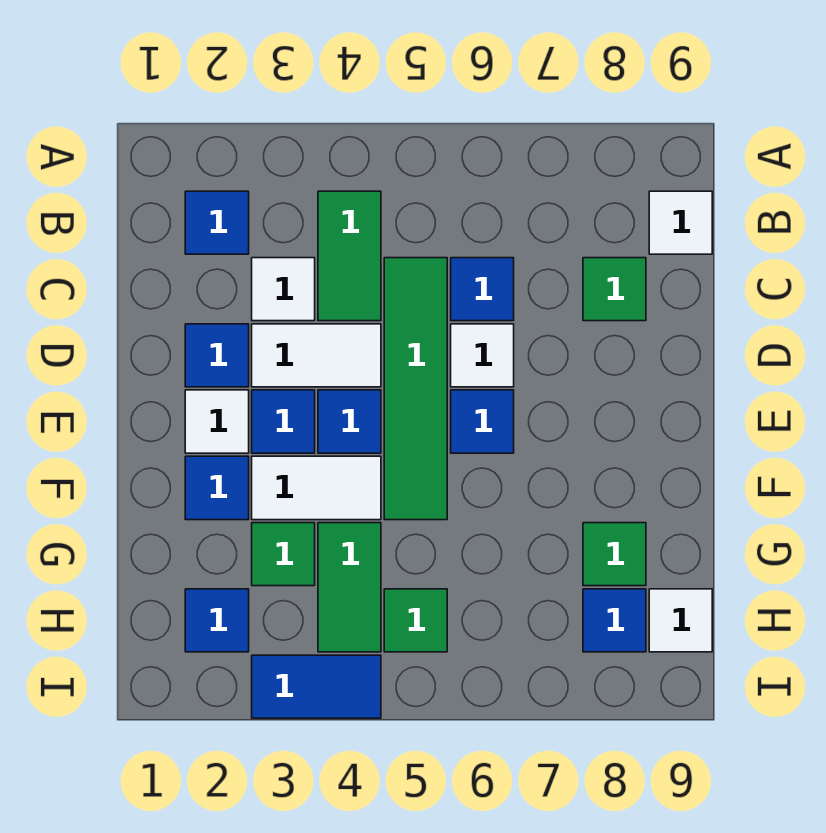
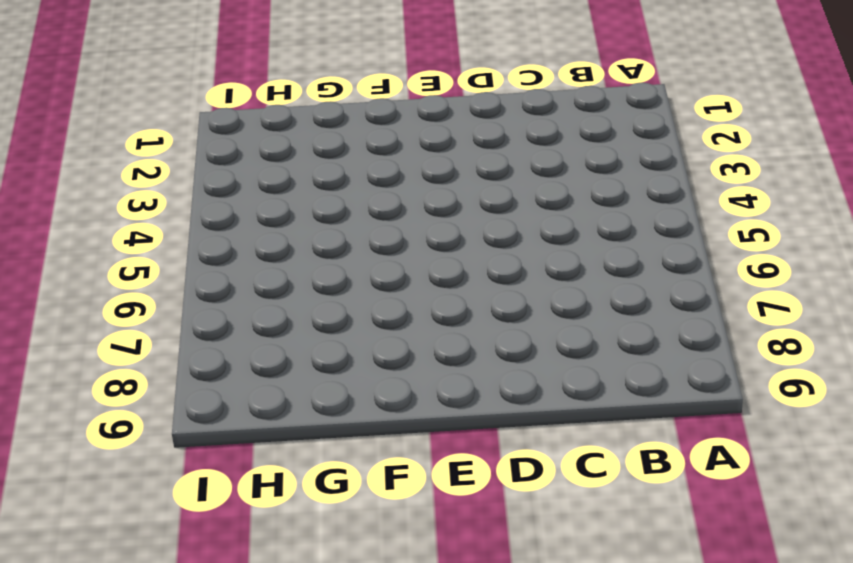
none -> blue 1x1 tile [185,191,249,254]
none -> green 1x2 tile [318,191,381,321]
none -> white 1x1 tile [649,191,712,254]

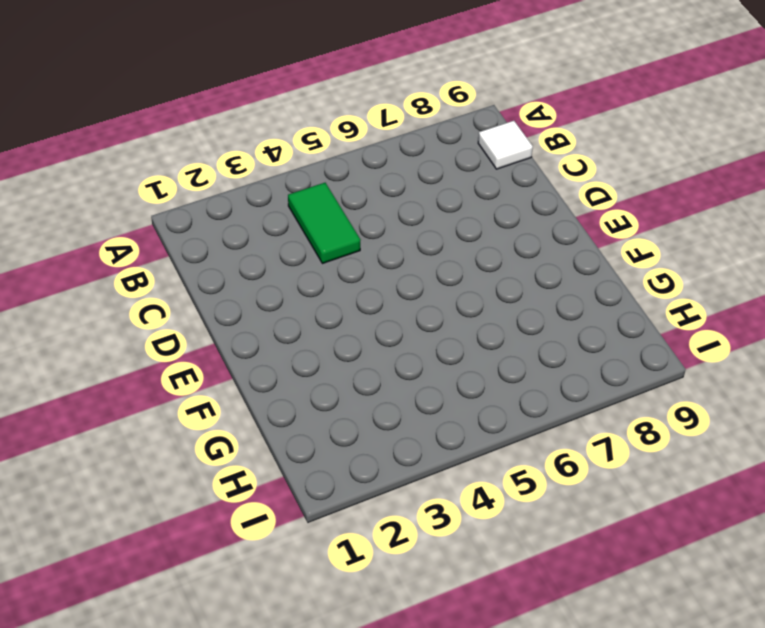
none -> blue 1x1 tile [185,191,249,254]
none -> white 1x1 tile [252,258,315,321]
none -> green 1x4 tile [384,258,447,520]

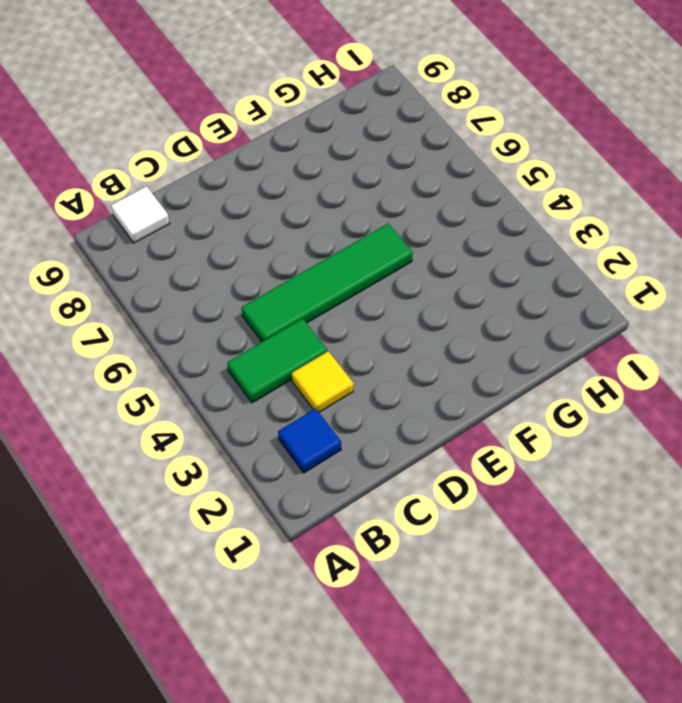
yellow 1x1 tile [292,351,354,412] -> white 1x1 tile [252,258,315,321]
none -> blue 1x1 tile [451,258,514,321]
none -> green 1x1 tile [583,258,646,321]
none -> blue 1x1 tile [185,324,249,387]

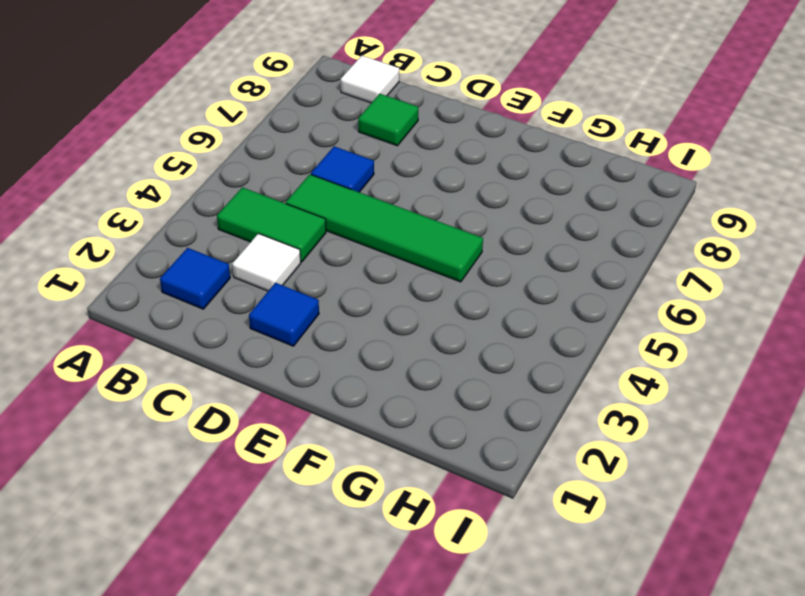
none -> white 1x2 tile [252,324,381,387]
none -> white 1x1 tile [451,324,514,387]
none -> white 1x1 tile [185,390,249,453]

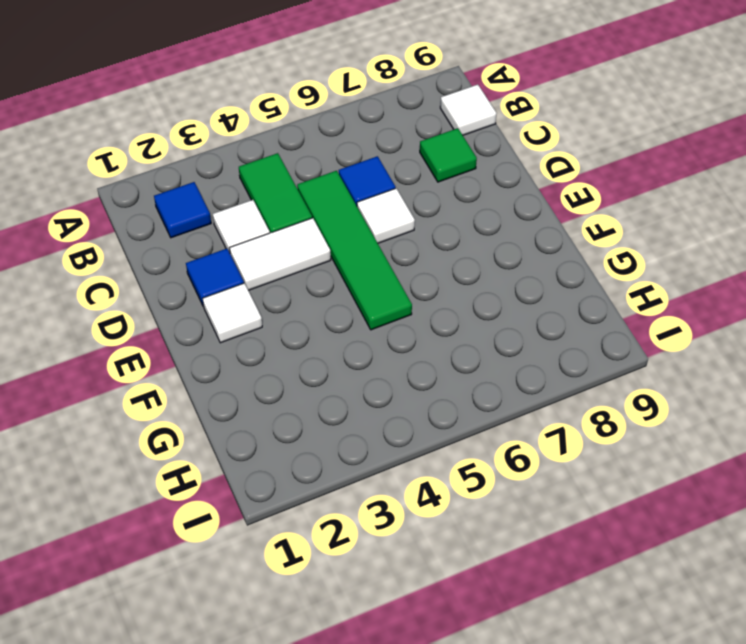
none -> blue 1x1 tile [252,390,315,453]
none -> blue 1x1 tile [318,390,381,453]
none -> blue 1x1 tile [451,390,514,453]

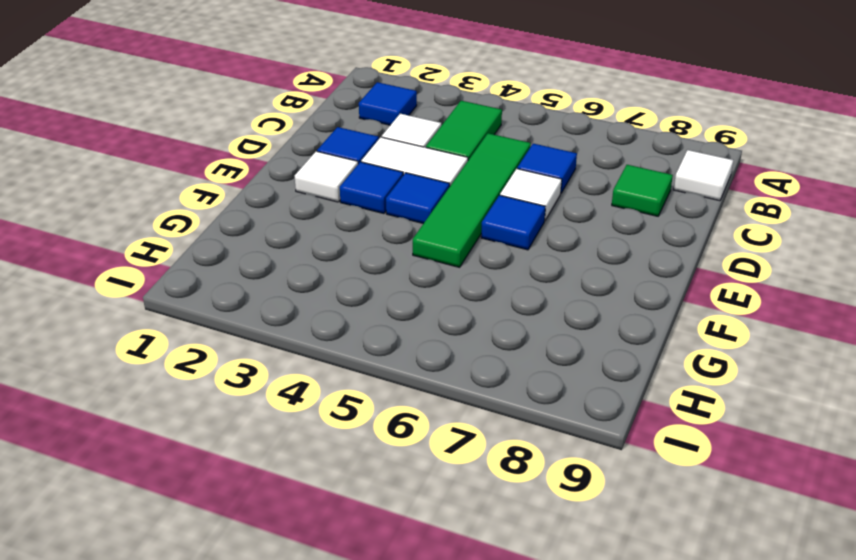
none -> blue 1x1 tile [185,456,249,520]
none -> white 1x2 tile [252,456,381,520]
none -> green 1x1 tile [252,523,315,586]

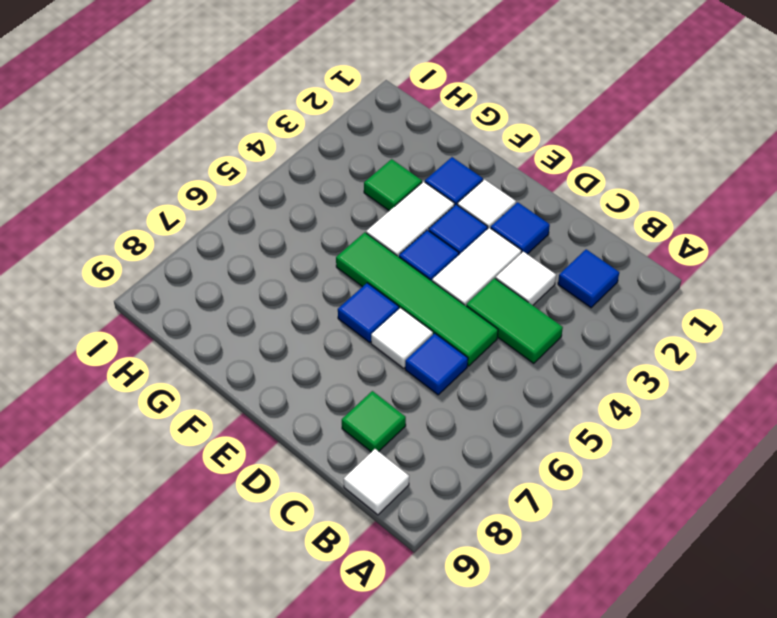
none -> green 1x2 tile [318,523,381,652]
none -> green 1x1 tile [583,523,646,586]
none -> blue 1x1 tile [185,589,249,652]

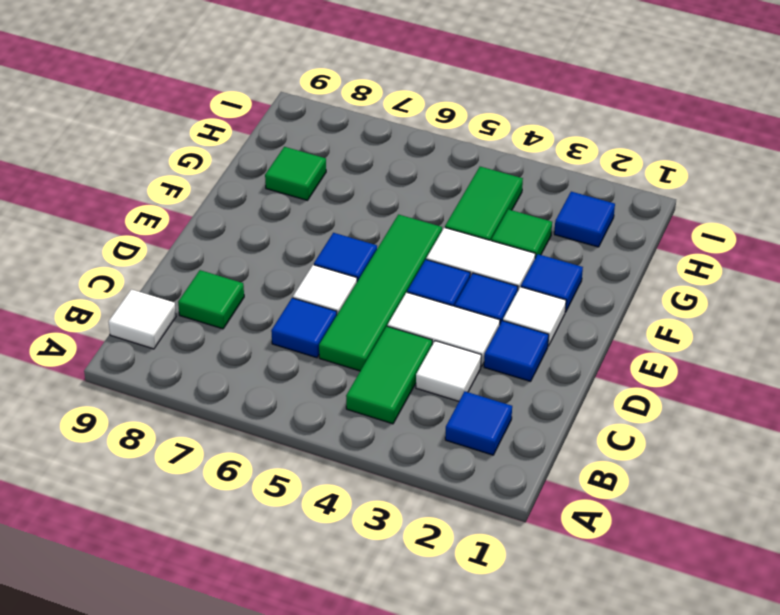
none -> green 1x1 tile [384,589,447,652]
none -> blue 1x1 tile [583,589,646,652]
none -> white 1x1 tile [649,589,712,652]

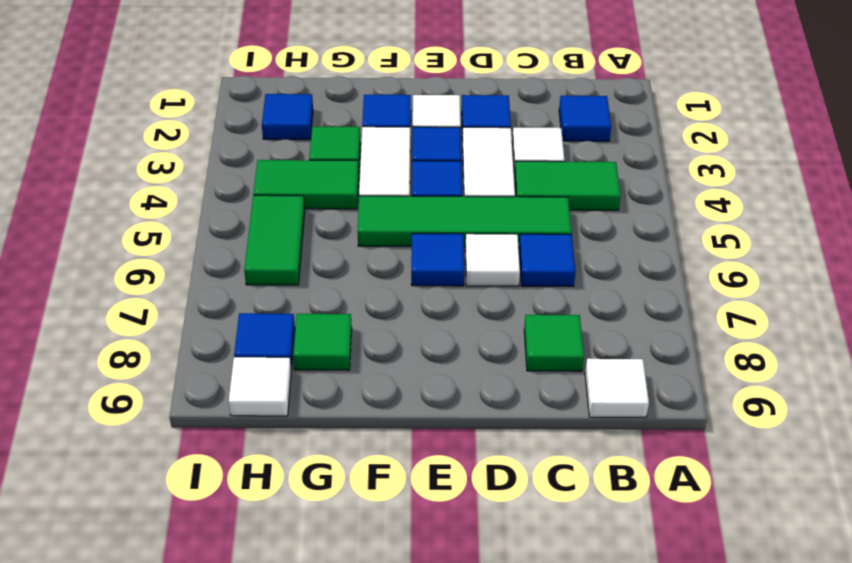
green 1x2 tile [244,195,305,285] -> green 1x1 tile [384,589,447,652]
none -> blue 1x2 tile [252,655,381,718]

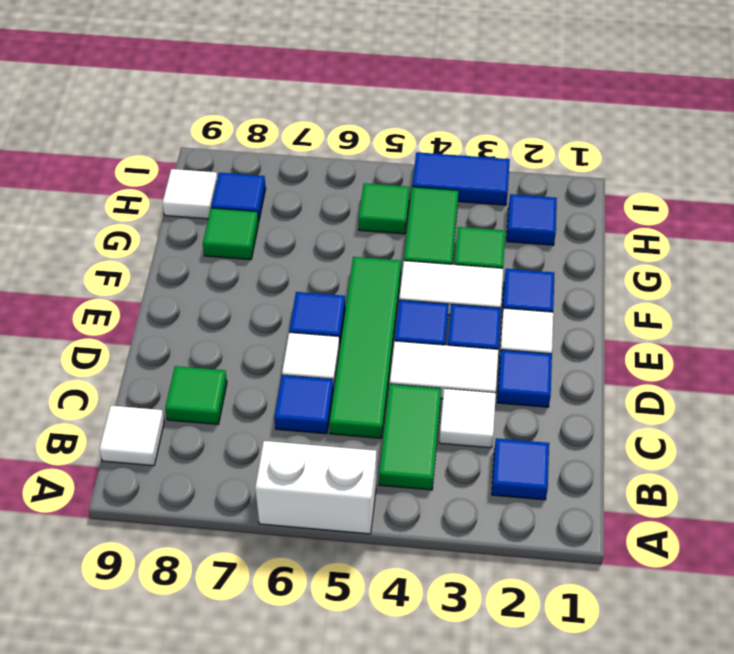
white 1x2 brick [255,441,376,534] -> none

